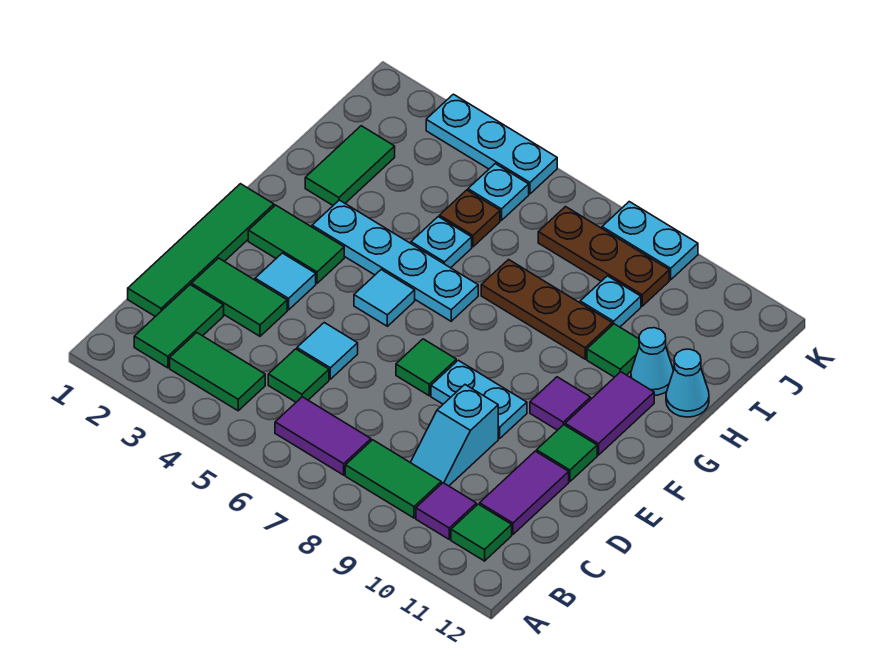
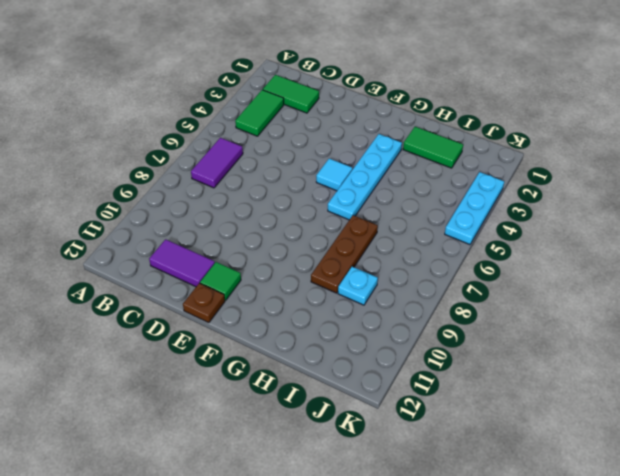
brown 1x1 plate [183,283,225,323] -> brown 1x1 plate moved to [440,190,500,247]
none -> green 1x2 tile [345,440,441,518]
none -> purple 1x1 tile [416,483,476,539]
none -> green 1x1 tile [451,504,512,561]
none -> green 1x4 tile [128,184,274,317]

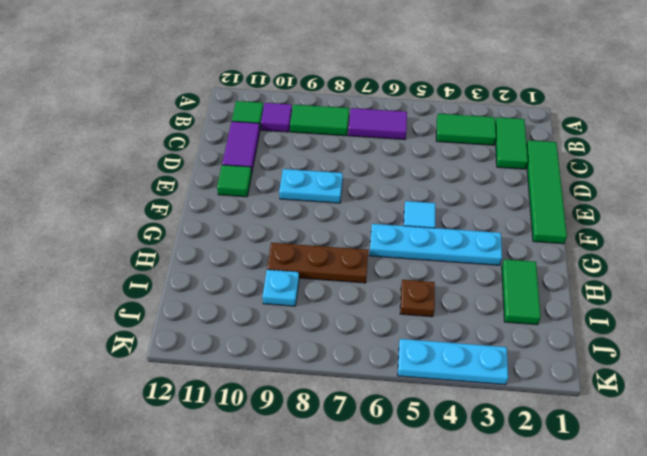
none -> green 1x1 tile [268,349,329,402]
none -> cyan 1x2 slope [410,385,498,486]
none -> green 1x2 tile [191,258,287,336]
none -> cyan 1x1 tile [297,323,358,379]

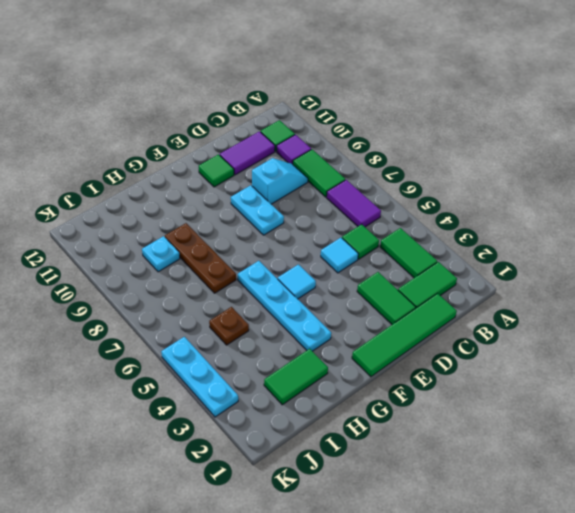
none -> cyan 1x1 tile [255,253,316,310]
none -> green 1x1 tile [396,339,456,396]
none -> green 1x2 tile [248,205,344,283]
none -> purple 1x1 tile [530,377,591,430]

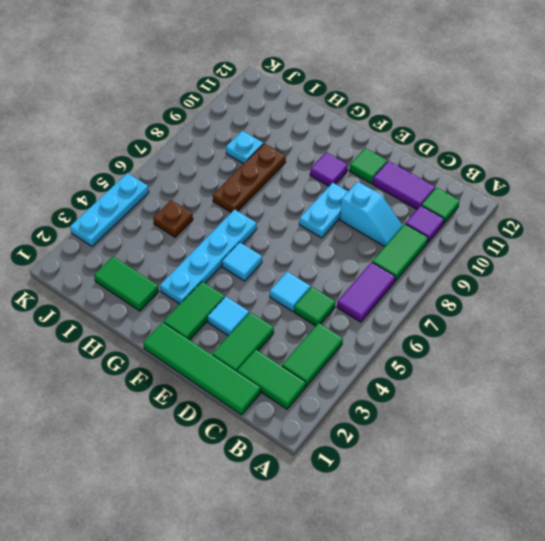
none -> green 1x1 tile [396,339,456,396]
none -> purple 1x2 tile [565,372,654,455]
none -> cyan 1x1 plate [411,217,472,268]
none -> green 1x1 tile [587,324,639,377]

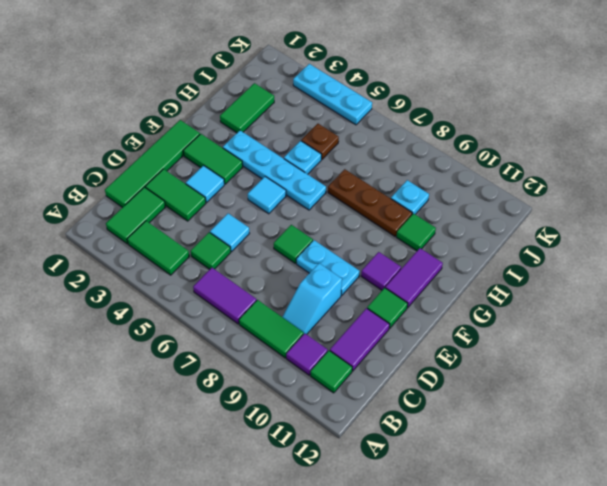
none -> cyan 1x1 cone [631,328,673,395]
none -> cyan 1x1 cone [666,349,709,417]
none -> cyan 1x1 plate [468,164,529,220]
none -> brown 1x3 plate [538,207,669,306]

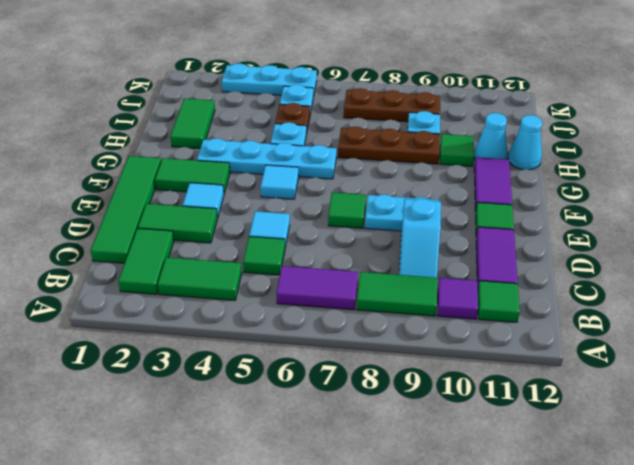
none -> purple 1x1 tile [530,377,591,430]
none -> cyan 1x2 plate [602,202,698,280]

